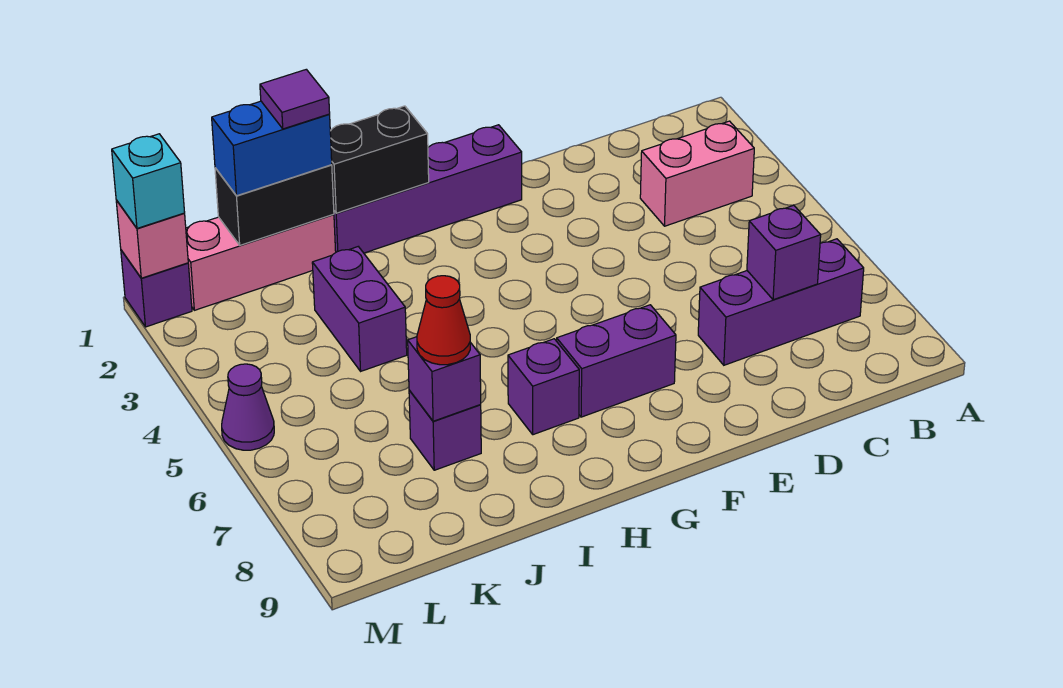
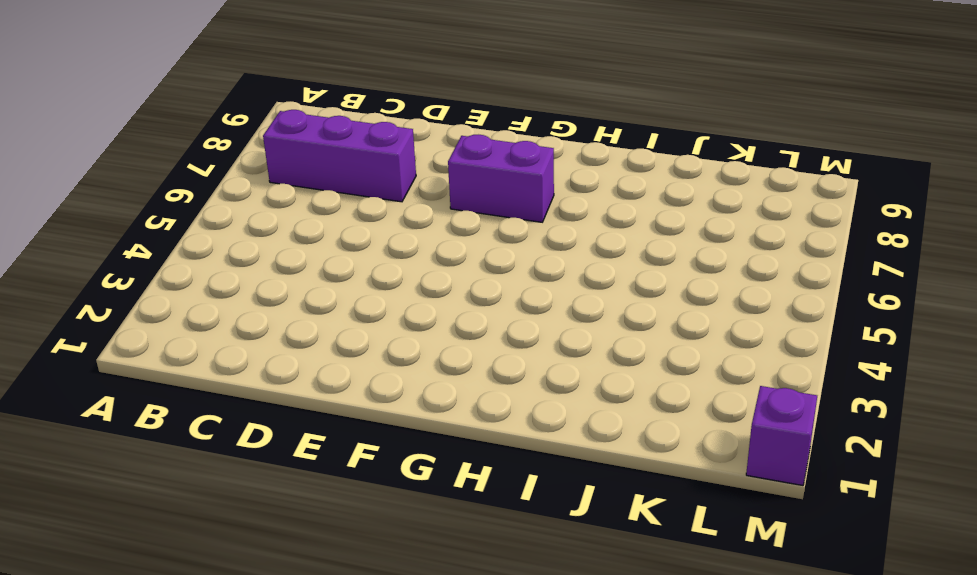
none -> pink 1x2 brick [640,121,754,226]
none -> purple 1x4 brick [334,125,522,253]
none -> purple 1x1 brick [508,339,579,435]

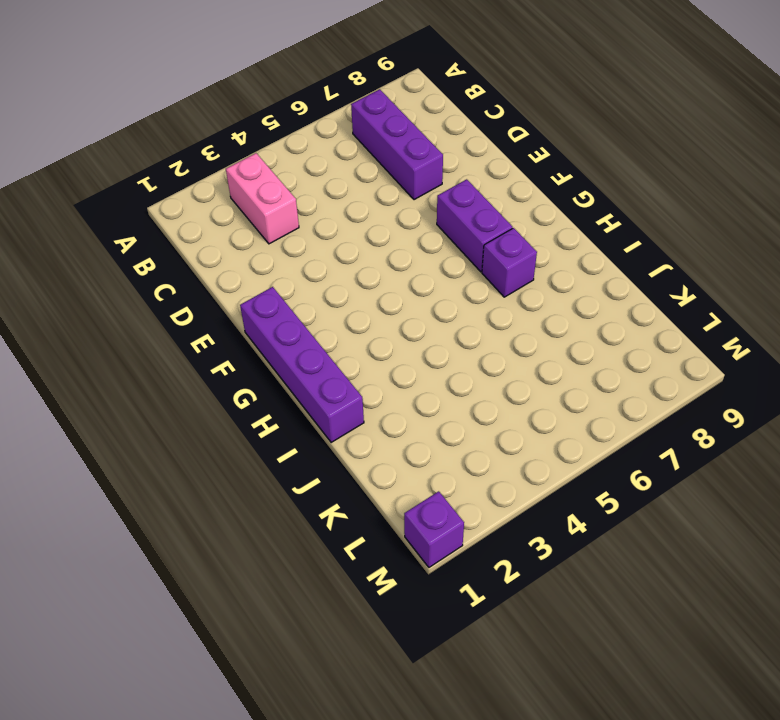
none -> pink 1x3 brick [186,214,336,310]
none -> purple 1x2 brick [312,247,407,371]
none -> purple 1x1 brick [409,390,481,470]

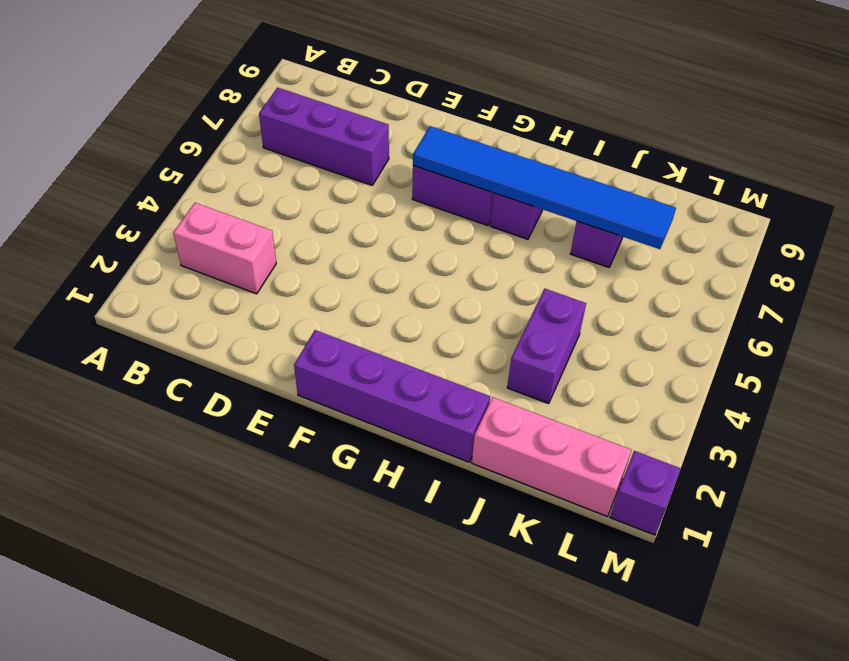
blue 1x6 tile [413,126,676,249] -> purple 1x1 brick [408,337,481,421]
none -> purple 1x1 cone [222,364,274,450]
none -> purple 1x1 brick [747,205,821,300]
none -> black 1x2 brick [330,106,429,213]

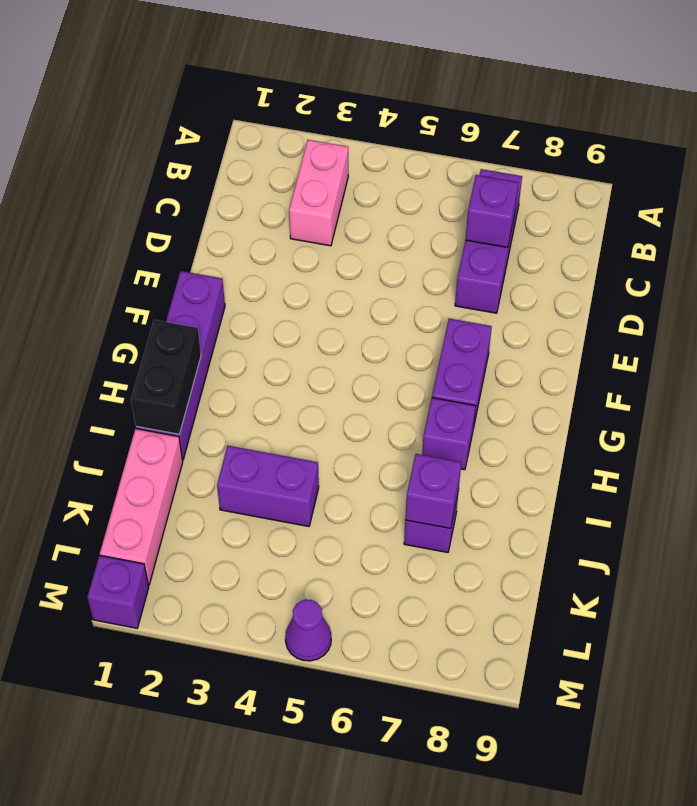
none -> black 1x2 brick [215,165,334,245]
none -> pink 1x1 brick [116,200,188,278]
none -> blue 1x2 brick [212,101,332,196]

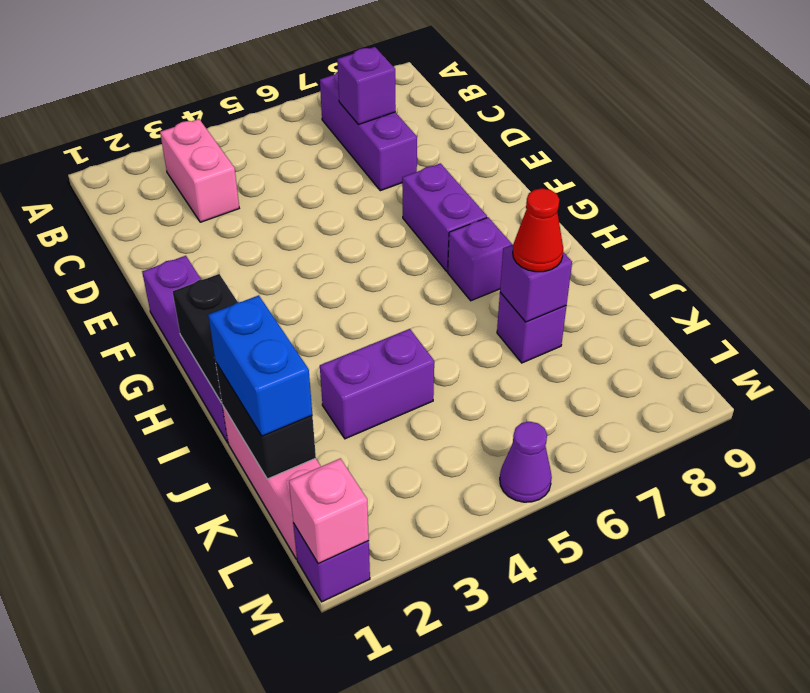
none -> cyan 1x1 brick [112,134,185,228]
none -> purple 1x1 tile [260,69,330,129]

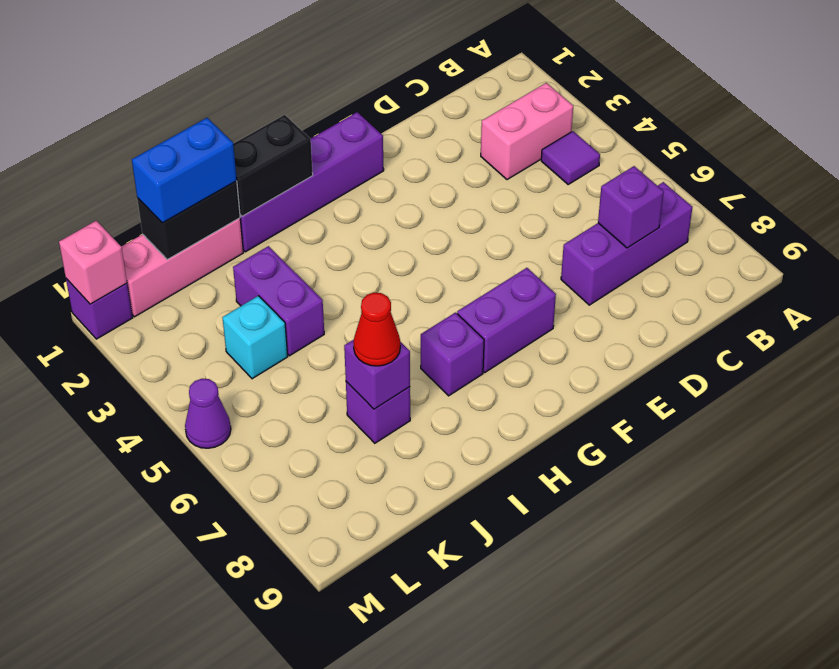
purple 1x1 tile [541,131,600,184] -> purple 1x1 tile moved to [260,69,330,129]
cyan 1x1 brick [222,296,288,379] -> cyan 1x1 brick moved to [112,134,185,228]

